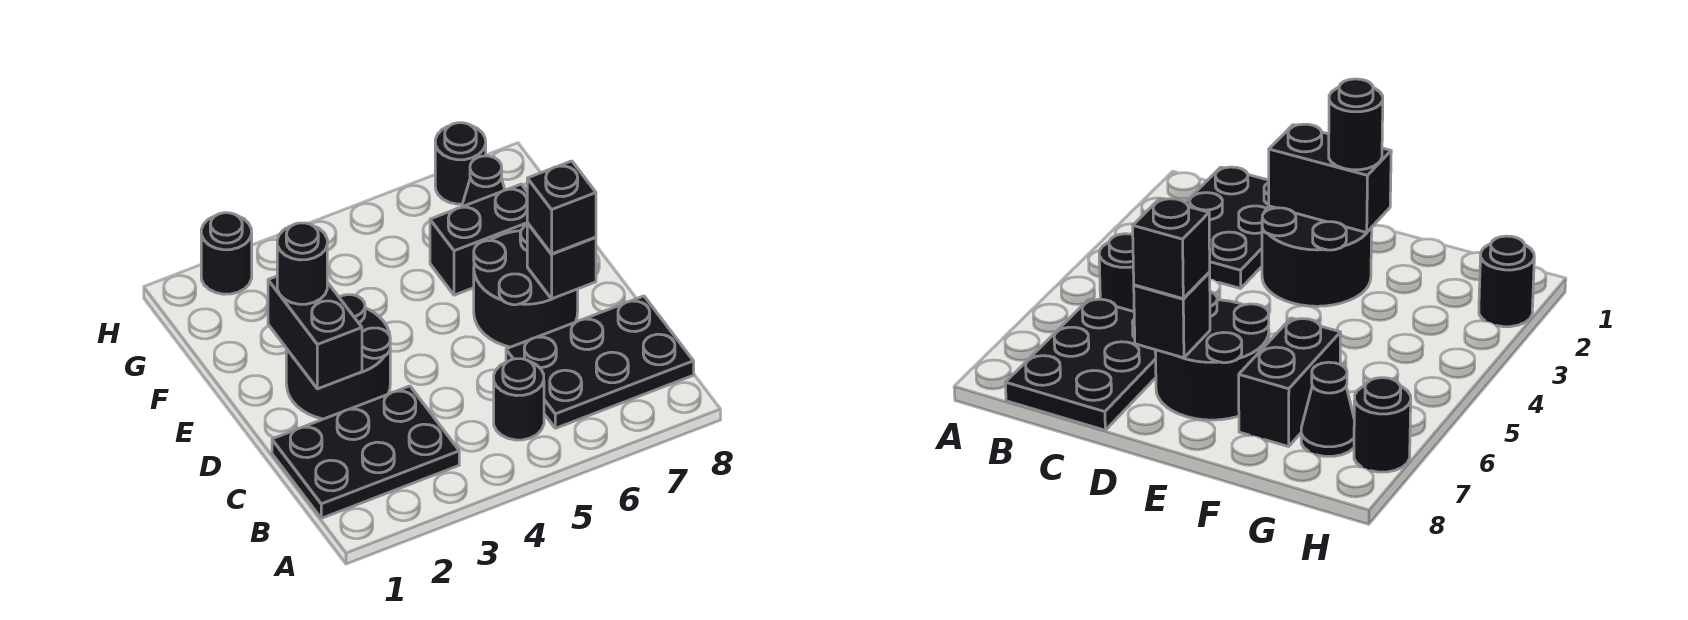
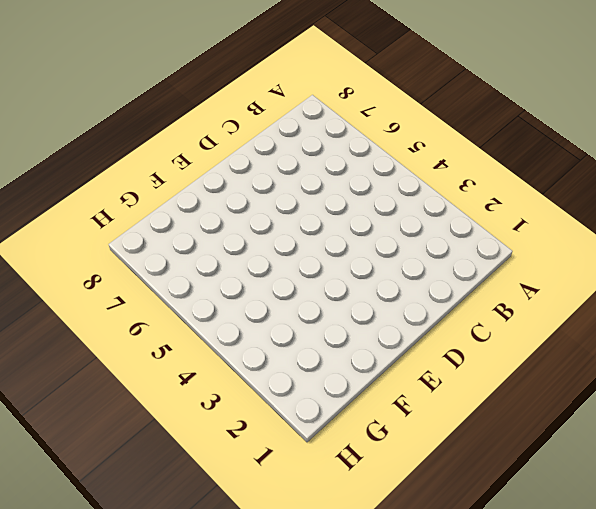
none -> black 2x3 plate [272,386,459,518]
none -> black 1x1 round brick [494,359,544,440]
none -> black 2x3 plate [506,296,694,428]

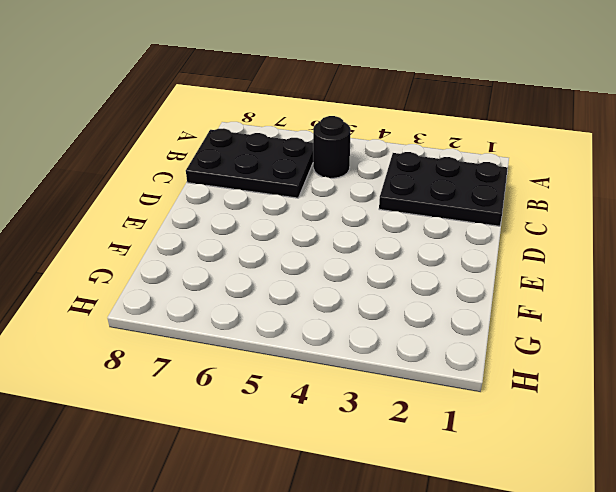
none -> black 2x2 round brick [286,295,390,419]
none -> black 2x2 round brick [474,225,578,347]
none -> black 1x2 brick [430,184,527,295]

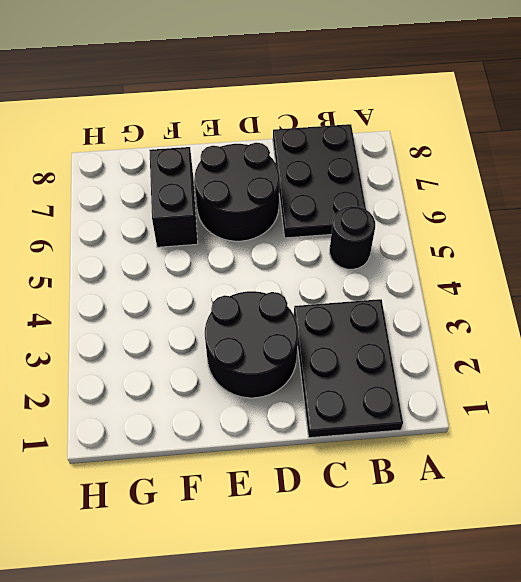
none -> black 1x1 cone [462,156,505,207]
none -> black 1x1 round brick [201,213,252,294]
none -> black 1x1 round brick [435,123,486,204]

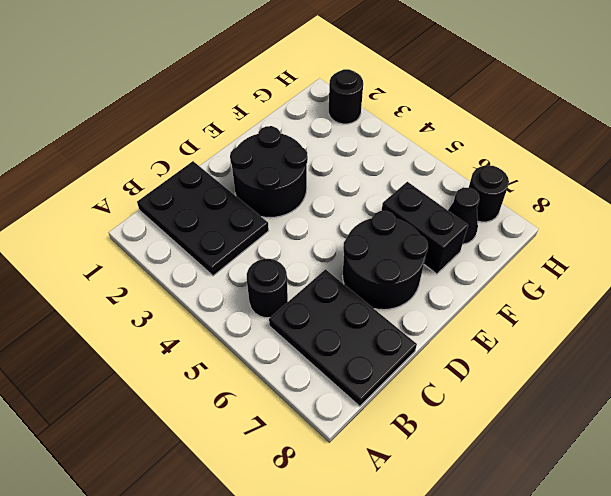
none -> black 1x2 brick [268,276,362,389]
none -> black 1x1 brick [527,223,596,299]
none -> black 1x1 brick [527,161,596,254]

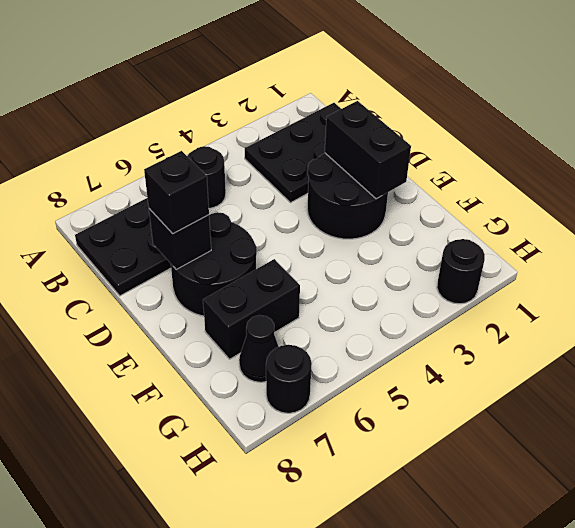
none -> black 1x1 round brick [277,223,327,304]

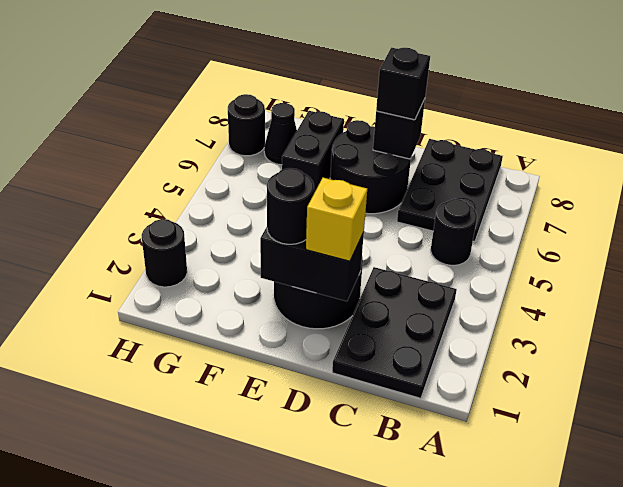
yellow 1x1 brick [306,178,367,261] -> none

